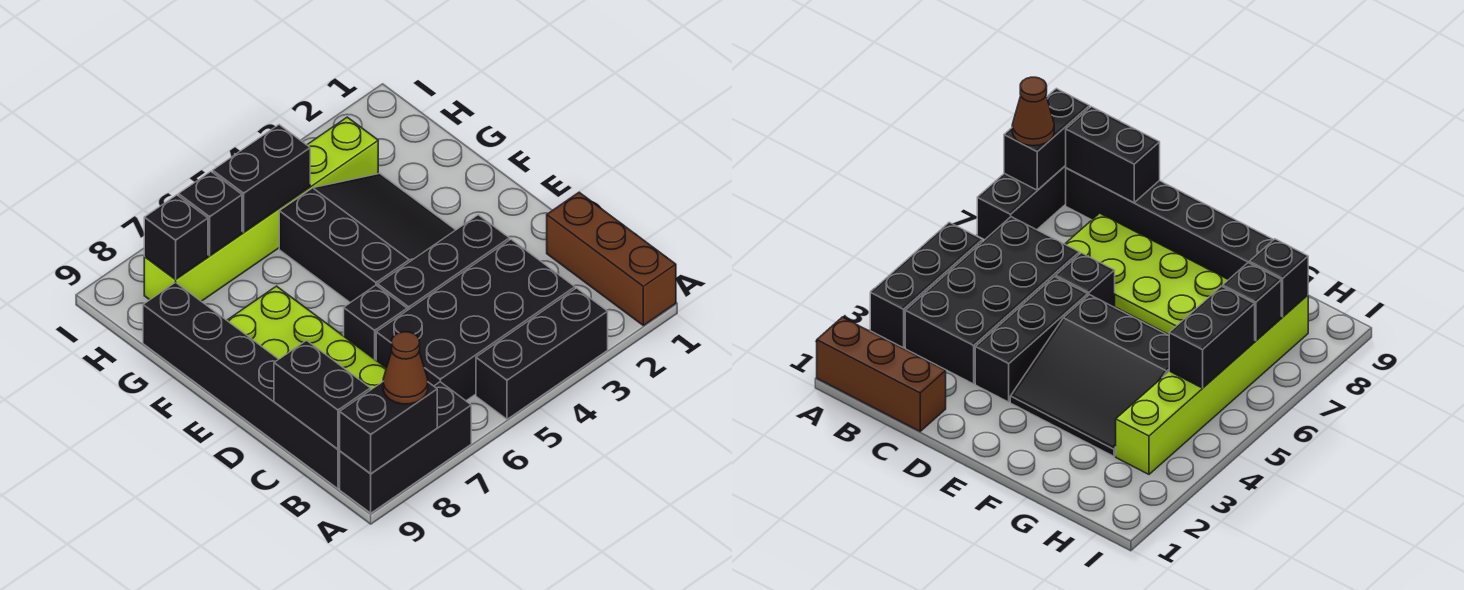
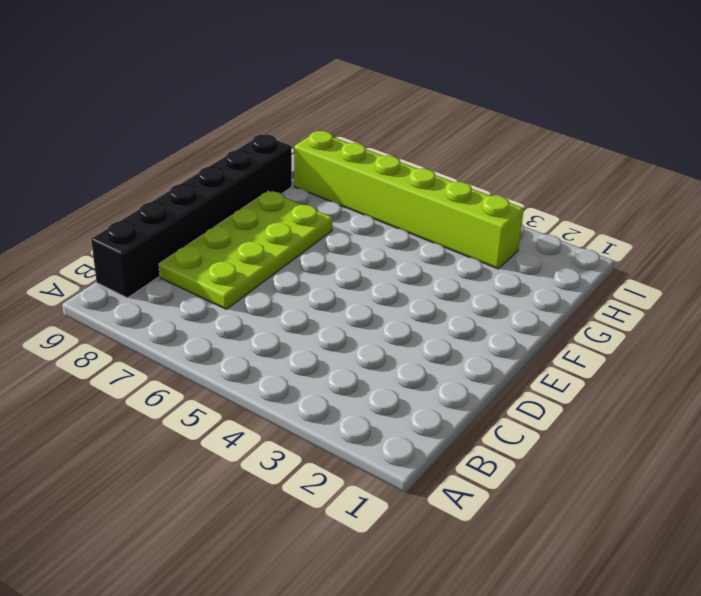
none -> brown 1x3 brick [547,192,676,325]
none -> black 1x3 brick [476,288,608,419]
none -> black 1x3 brick [340,382,471,513]

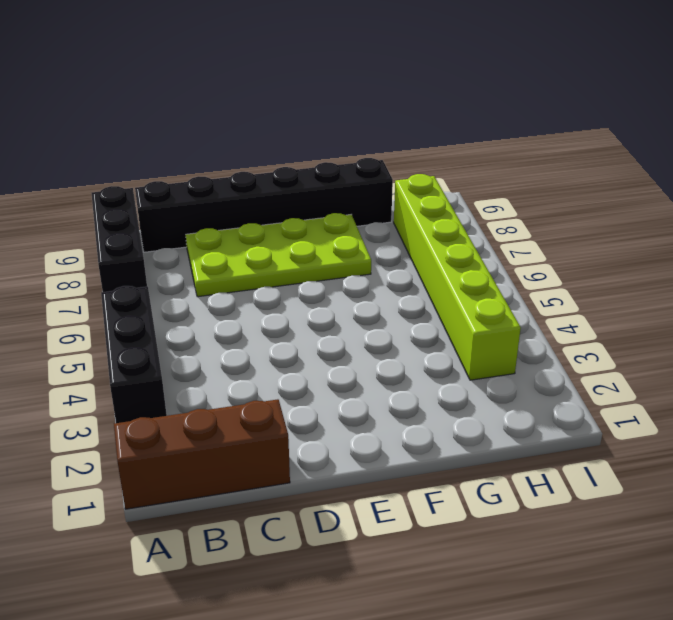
none -> black 2x4 brick [376,239,575,401]
none -> black 1x3 brick [378,215,509,310]
none -> black 1x1 brick [344,285,407,360]

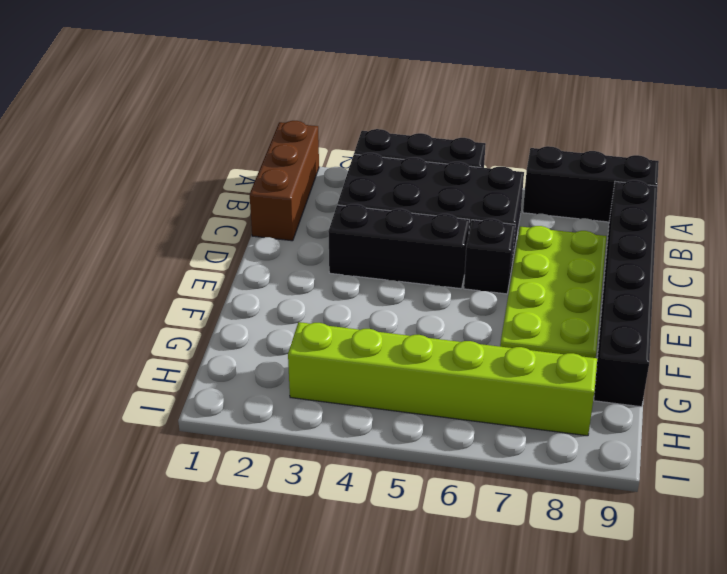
none -> black 3x3 slope [279,173,455,303]
none -> black 1x2 brick [340,382,437,474]
none -> black 1x2 brick [274,341,370,449]

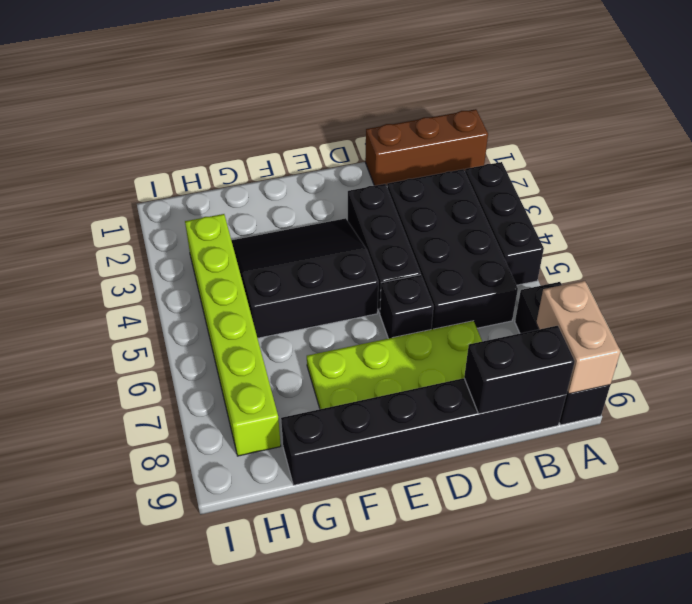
tan 1x2 brick [536,281,621,394] -> black 1x2 brick [340,382,437,474]
none -> black 1x2 brick [213,125,310,232]
none -> black 1x1 brick [178,172,242,256]
none -> black 1x1 brick [144,195,208,279]

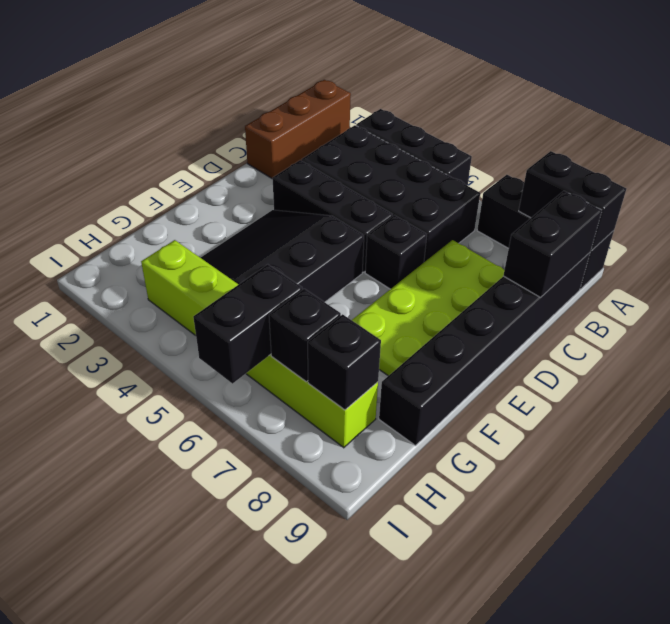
black 1x2 brick [193,264,302,384] -> black 1x2 brick turned to [213,125,310,232]
none -> brown 1x1 cone [383,332,428,404]

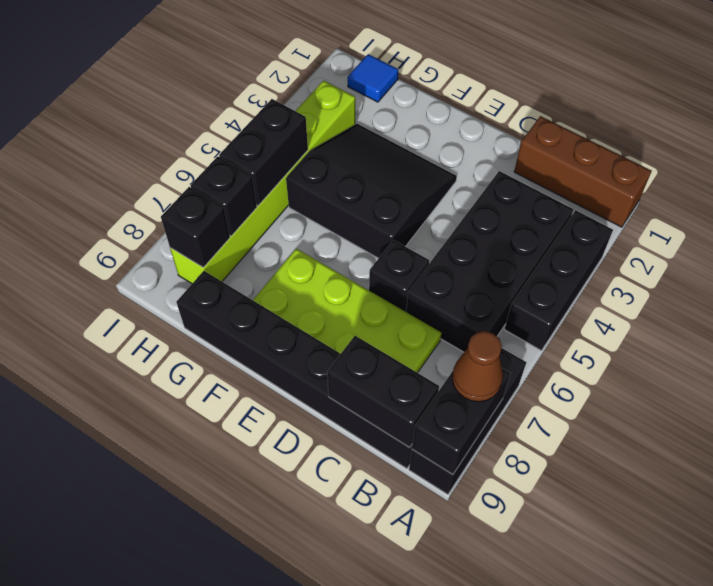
blue 1x1 tile [348,54,398,102] -> none
none -> black 1x3 brick [378,215,509,310]

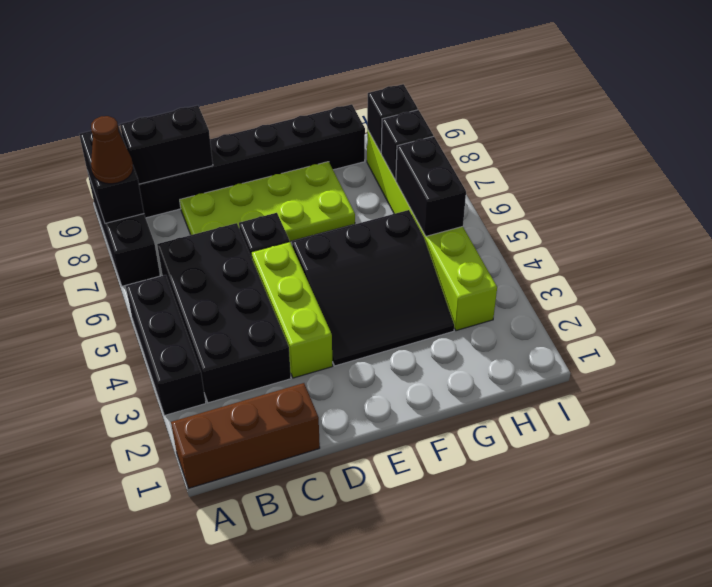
lime 1x3 brick [251,242,333,378] -> black 1x3 brick [378,215,509,310]

